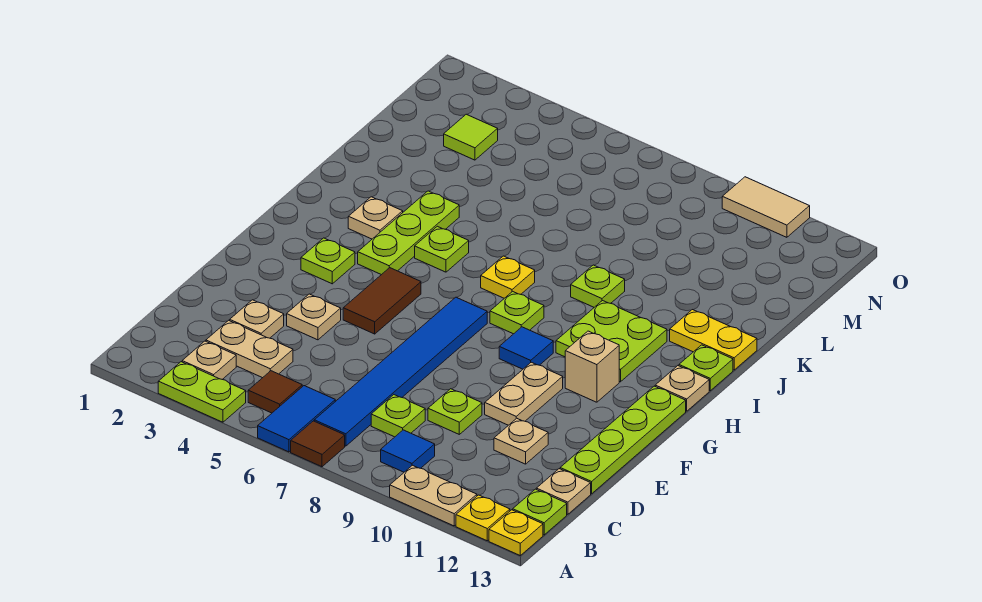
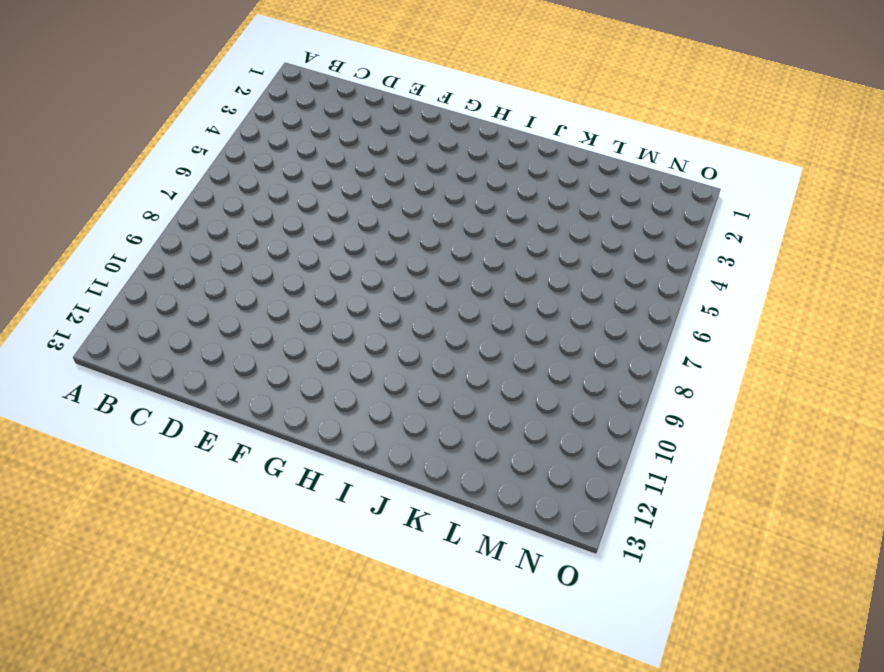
none -> lime 1x2 plate [158,362,246,422]
none -> blue 1x2 tile [258,386,335,452]
none -> brown 1x1 tile [291,421,345,467]
none -> tan 1x2 plate [390,465,477,526]

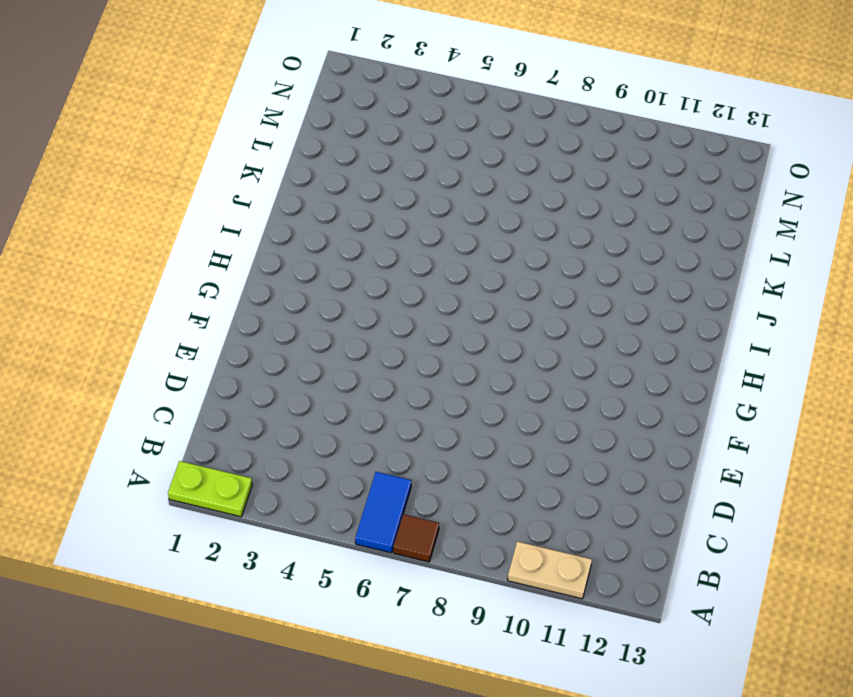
lime 1x2 plate [168,461,252,517] -> lime 1x2 plate moved to [158,362,246,422]
none -> yellow 1x1 plate [456,495,510,541]
none -> yellow 1x1 plate [489,510,543,555]
none -> tan 1x1 plate [182,341,236,379]
none -> brown 1x1 tile [248,371,302,413]

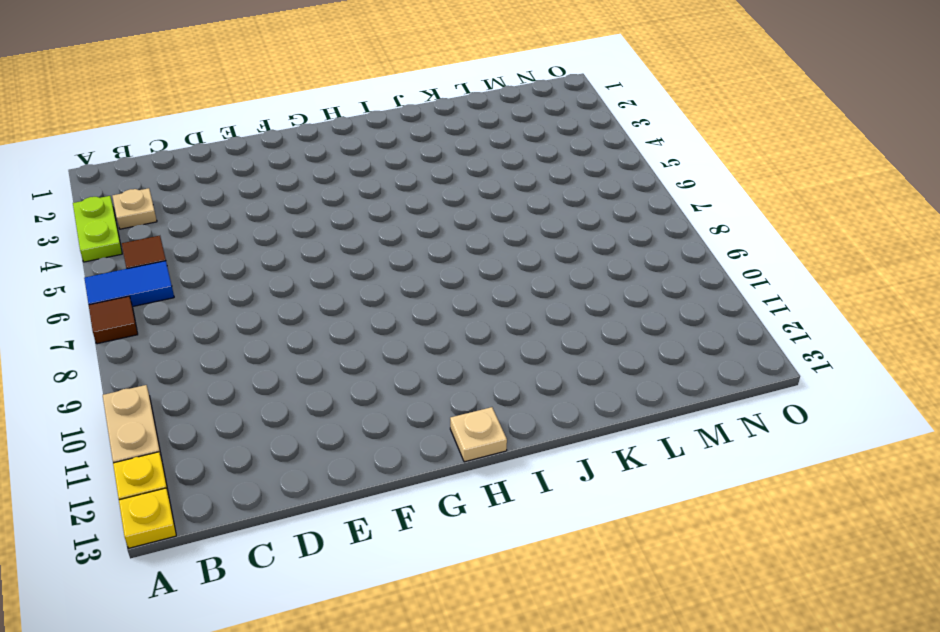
none -> blue 1x6 tile [314,297,487,446]
none -> blue 1x1 tile [381,430,435,472]
none -> lime 1x1 plate [513,489,567,535]
none -> tan 1x2 plate [206,320,293,378]

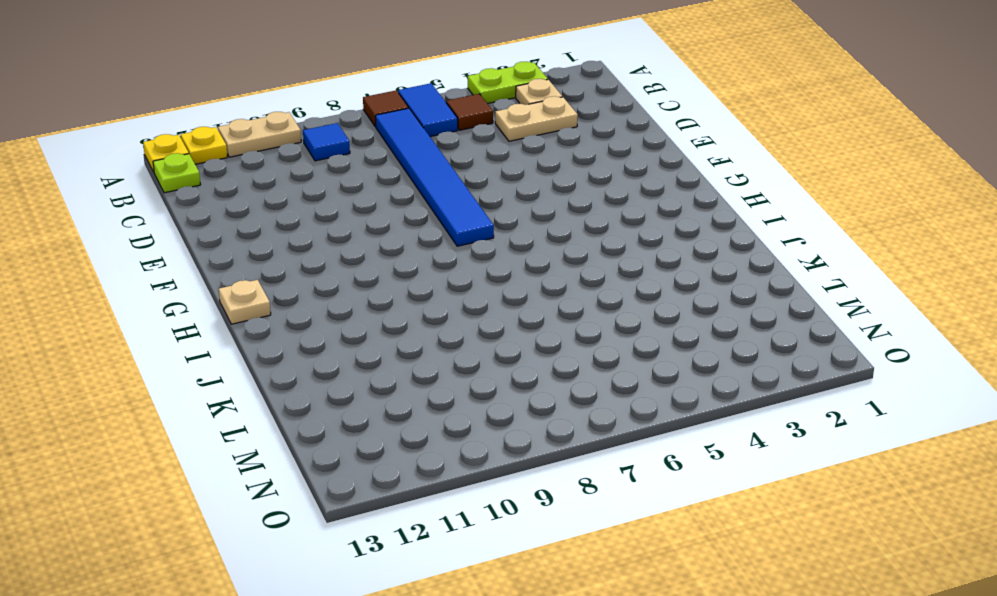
none -> lime 1x1 plate [371,395,425,437]
none -> tan 1x1 plate [536,469,591,514]
none -> tan 1x1 plate [230,300,284,338]
none -> lime 1x1 plate [428,389,482,434]

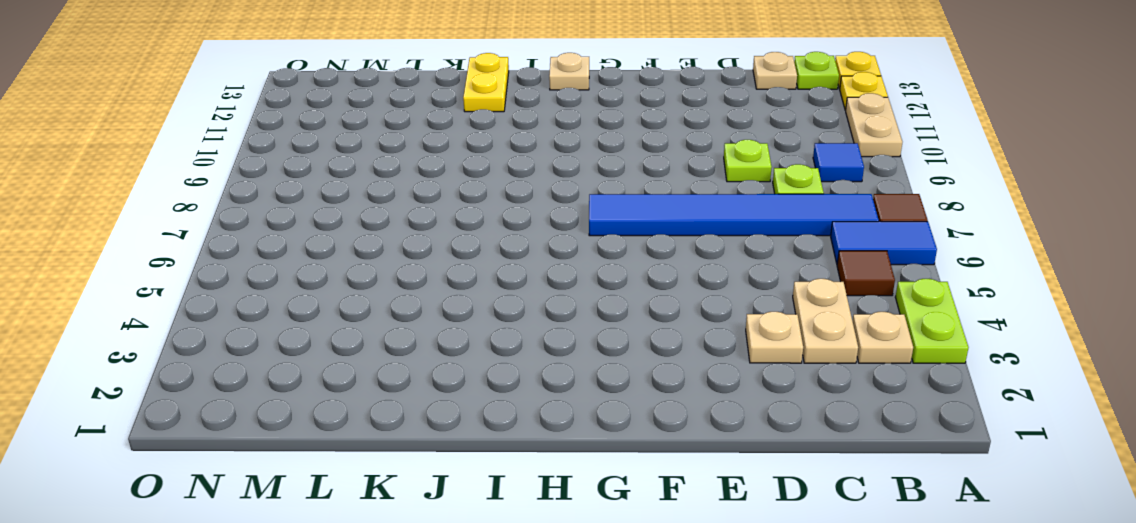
none -> tan 1x1 plate [494,418,548,464]
none -> lime 1x4 plate [560,386,686,494]
none -> tan 1x1 plate [287,294,341,340]
none -> tan 1x2 plate [485,362,563,425]

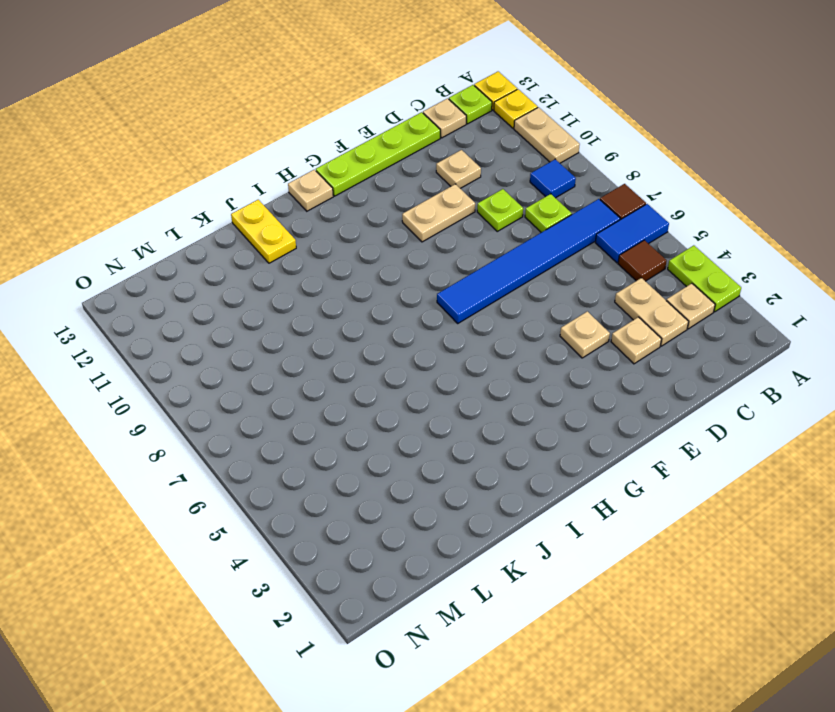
none -> brown 1x2 tile [343,268,421,334]
none -> lime 1x1 plate [301,238,355,284]
none -> blue 1x1 tile [499,327,553,369]
none -> tan 1x1 brick [565,331,619,402]

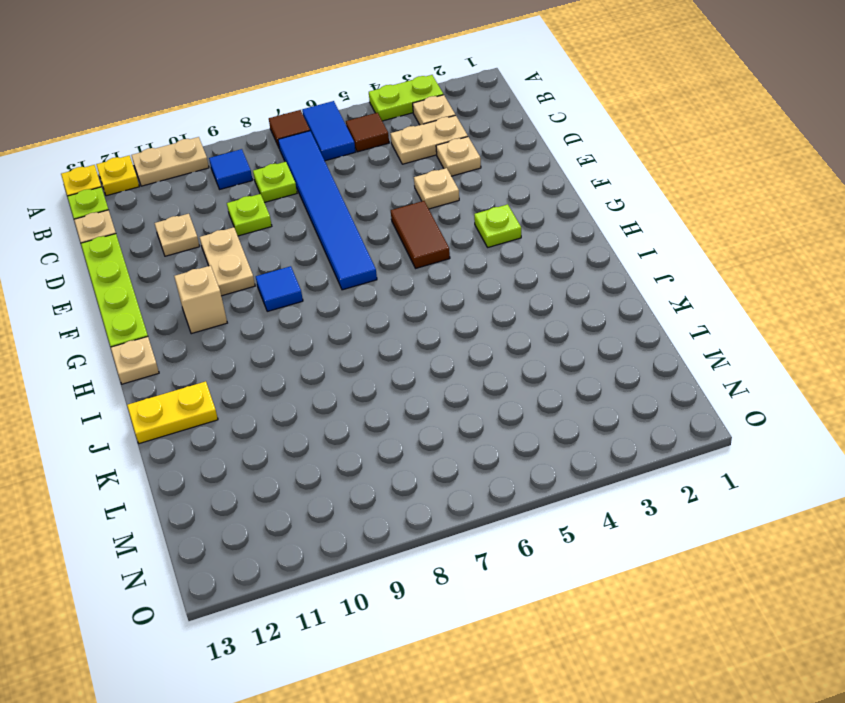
none -> lime 1x3 plate [358,191,459,275]
none -> lime 1x1 plate [490,291,544,334]
none -> lime 2x2 plate [556,301,667,382]
none -> tan 1x1 plate [348,197,403,239]

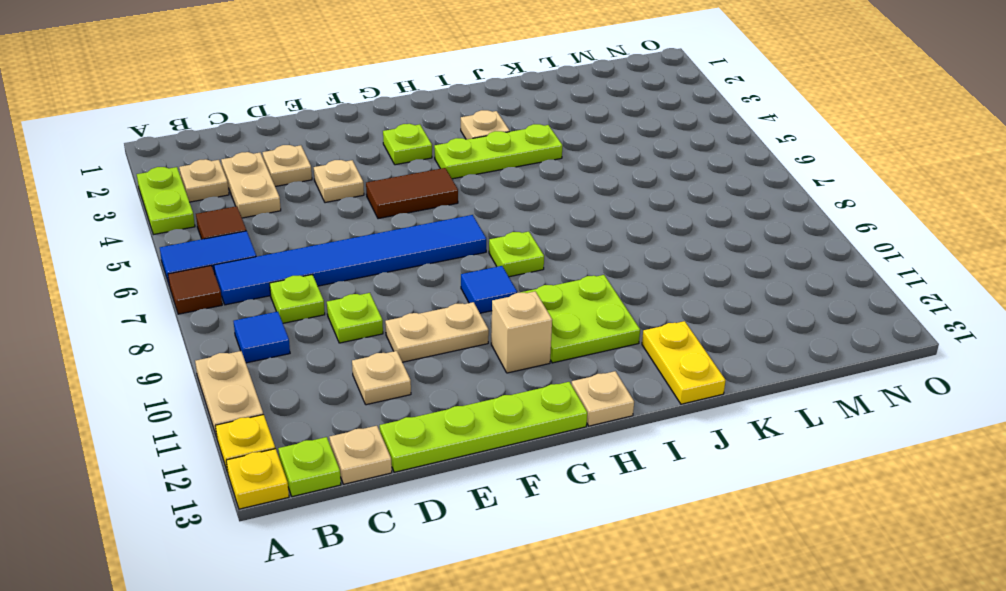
none -> lime 1x1 plate [415,226,469,272]
none -> yellow 1x1 plate [481,256,535,298]
none -> lime 1x1 plate [679,345,733,391]
none -> lime 1x1 plate [571,265,625,307]

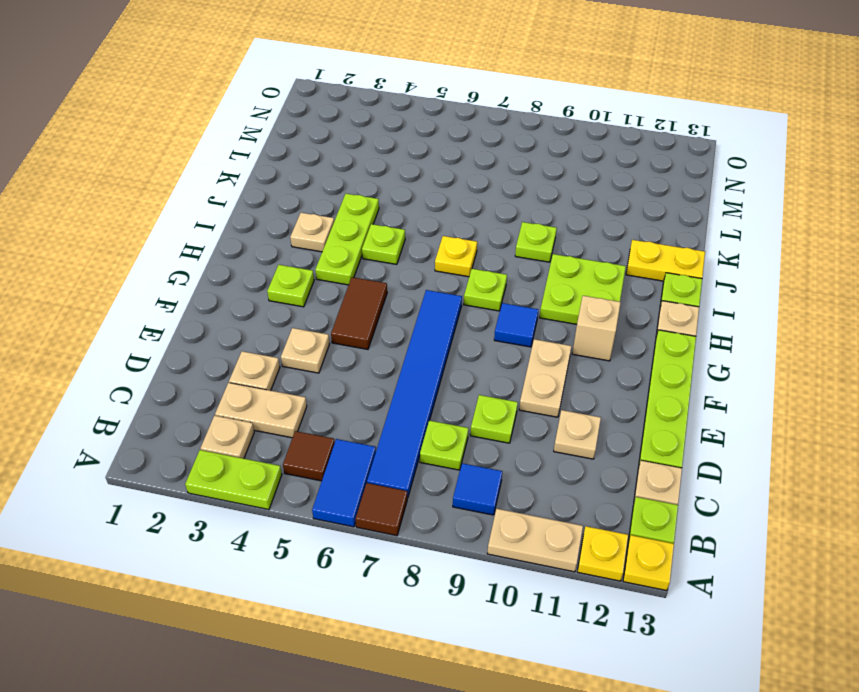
none -> lime 1x1 tile [444,114,498,160]
none -> tan 1x2 tile [722,177,810,237]

